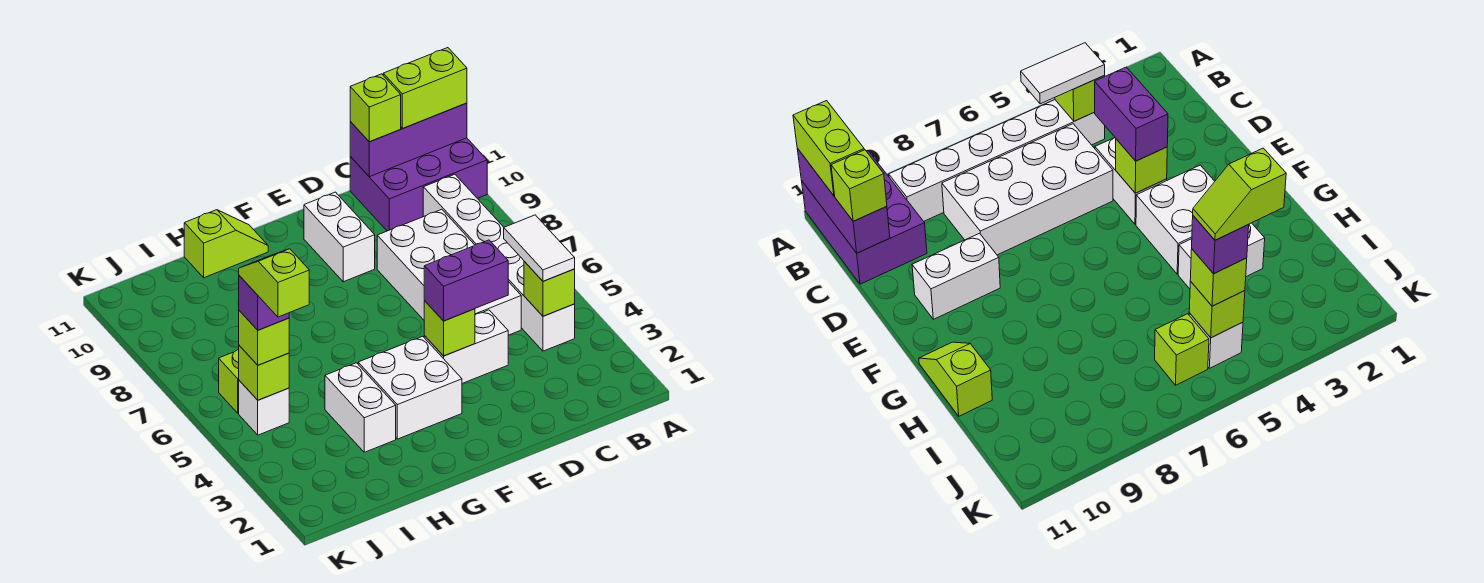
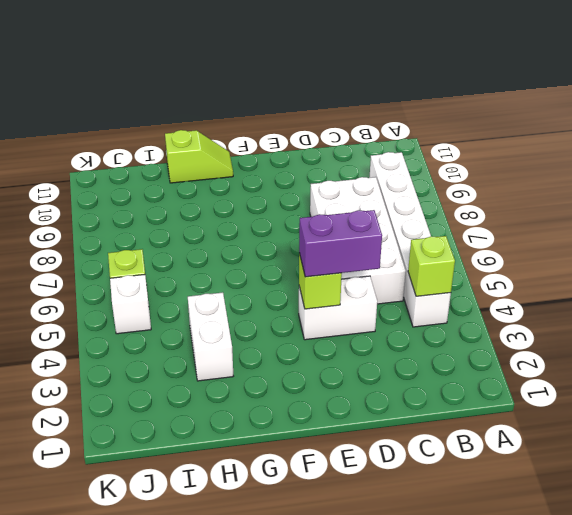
none -> purple 2x3 brick [350,138,487,231]
none -> white 1x2 brick [304,192,375,282]
none -> white 2x2 brick [358,336,462,439]

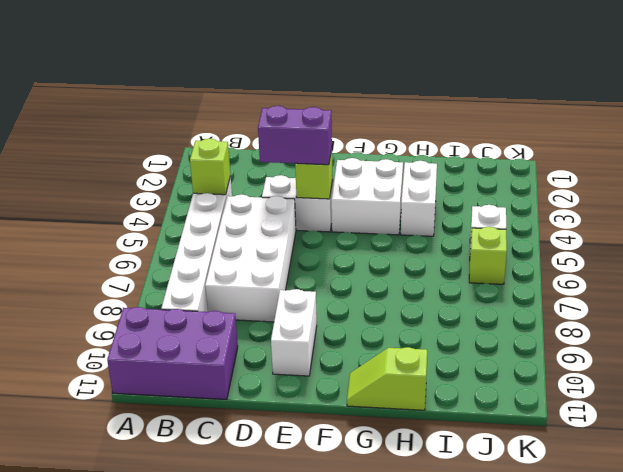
none -> purple 1x3 brick [350,103,467,177]
none -> lime 1x1 brick [239,346,289,400]
none -> lime 1x2 brick [383,48,467,128]

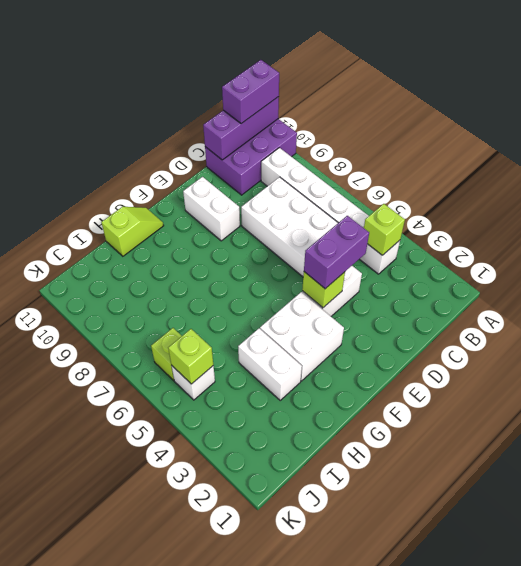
purple 1x2 brick [222,60,279,124] -> lime 1x2 brick [383,48,467,128]
none -> white 1x2 tile [504,215,575,281]
none -> lime 1x1 brick [350,74,401,142]
none -> lime 1x1 brick [239,311,289,365]

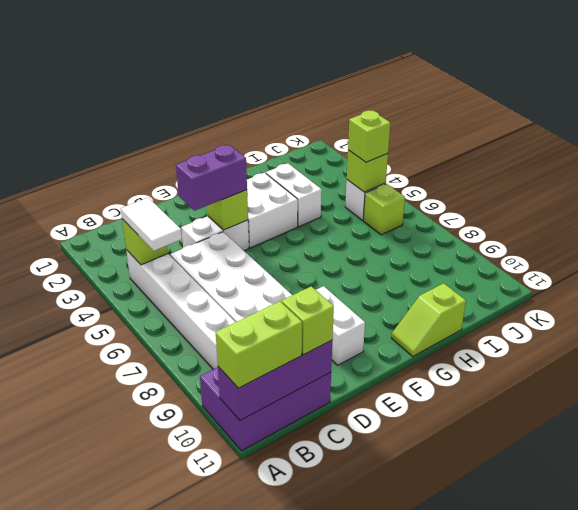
none -> purple 1x1 brick [238,276,289,330]
none -> lime 1x2 slope [239,249,309,317]

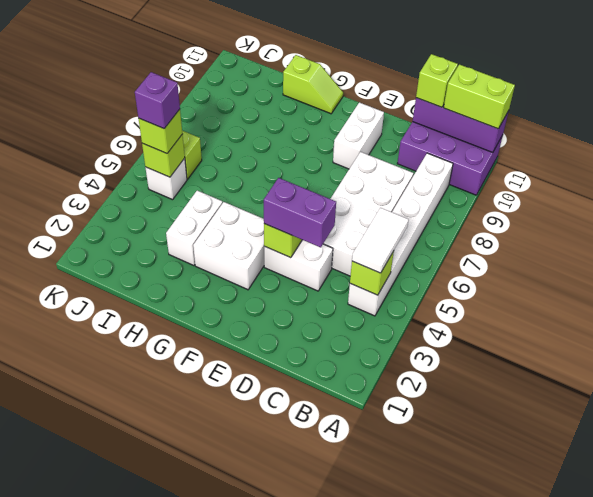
none -> lime 1x2 slope [239,249,309,317]

